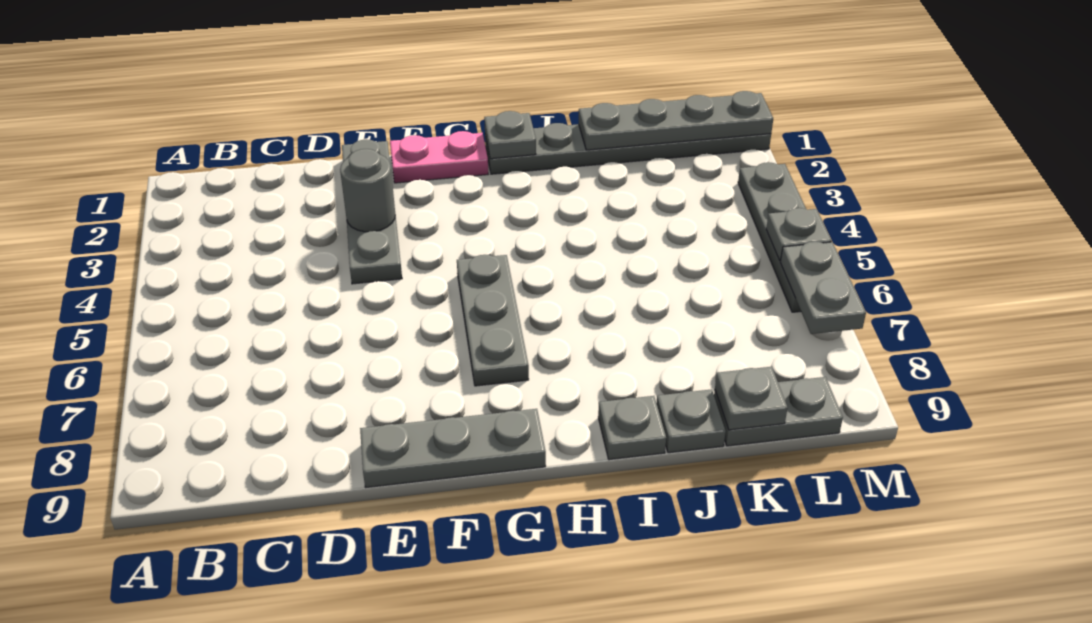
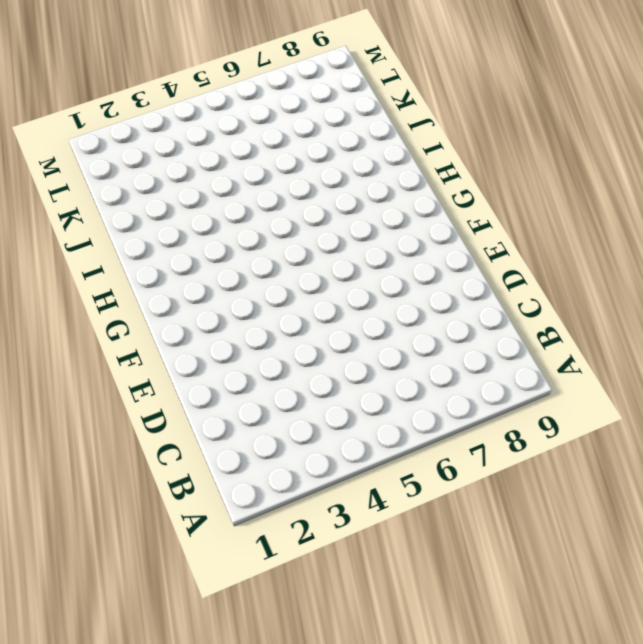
none -> grey 1x4 plate [342,139,402,284]
none -> grey 1x3 plate [360,409,546,488]
none -> pink 1x2 plate [390,131,488,183]

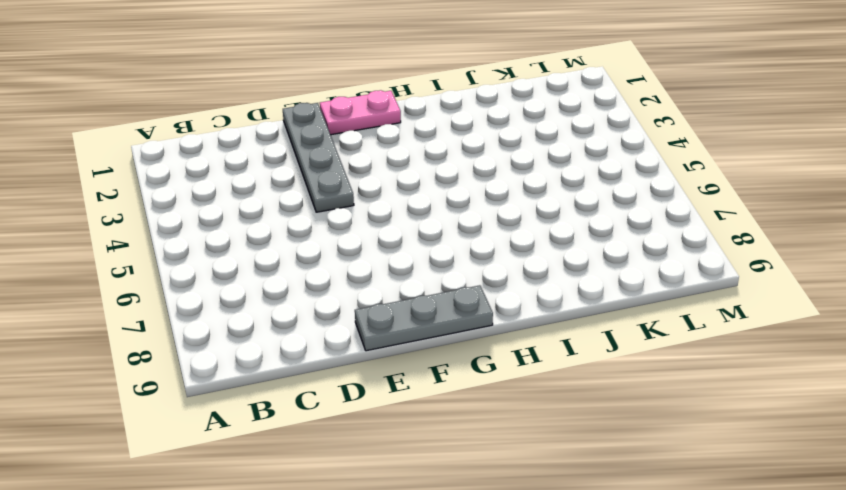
none -> grey 1x3 plate [457,255,529,386]
none -> grey 1x6 plate [485,123,771,174]
none -> grey 1x1 plate [598,396,666,460]

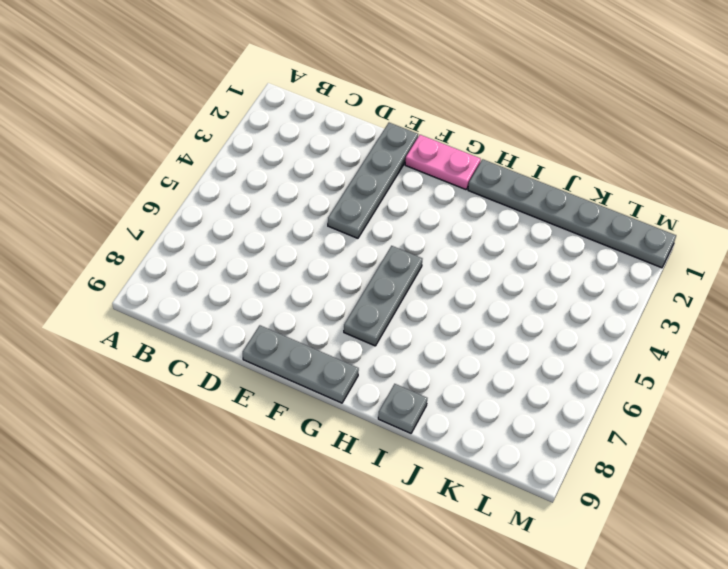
none -> grey 1x1 plate [656,389,726,453]
none -> grey 1x2 plate [714,377,843,446]
none -> grey 1x4 plate [738,162,806,312]

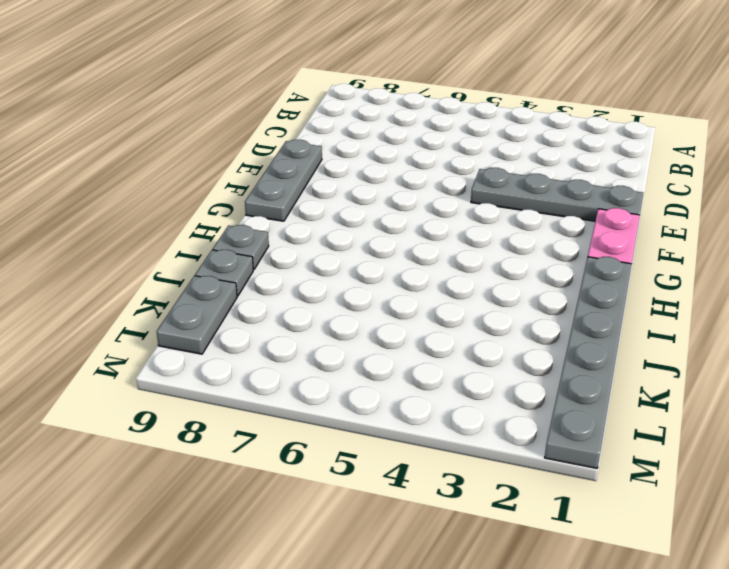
none -> grey 1x3 plate [457,255,529,386]
none -> grey 1x4 plate [738,162,806,312]
none -> grey 1x1 round brick [340,149,395,232]

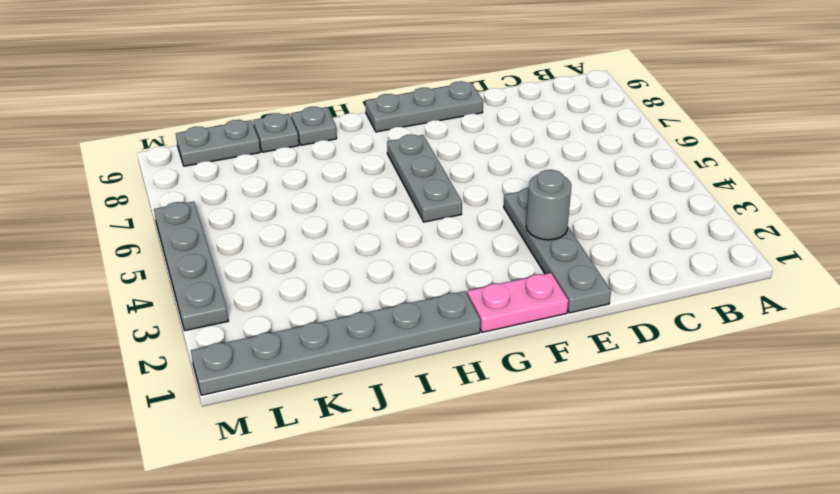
none -> grey 1x1 plate [484,111,536,159]
none -> grey 1x4 plate [579,91,773,150]
none -> grey 1x1 plate [715,367,787,430]

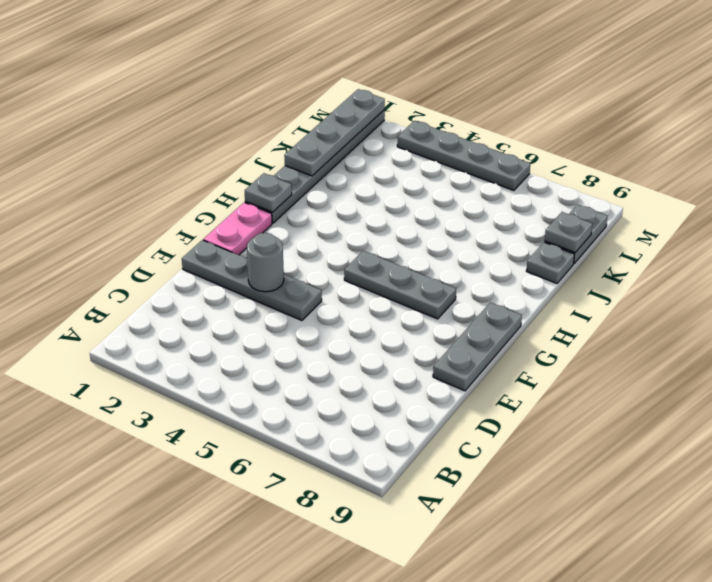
none -> grey 1x1 plate [598,396,666,460]
none -> grey 1x1 plate [766,208,832,261]
none -> grey 1x2 plate [780,242,866,334]

